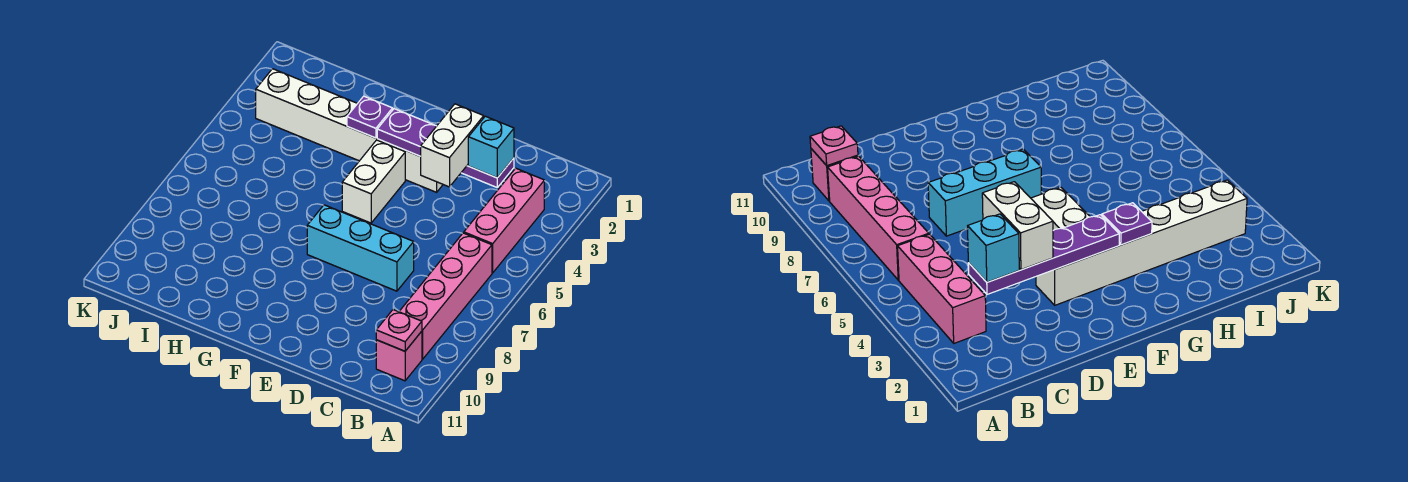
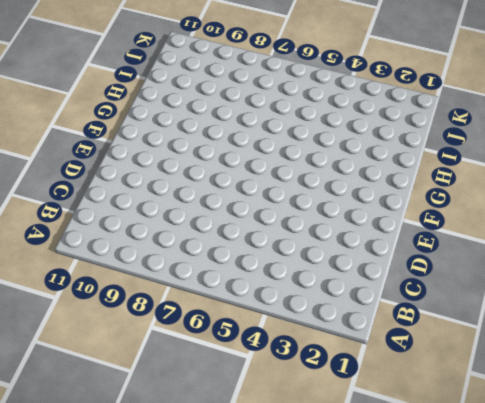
none -> pink 1x3 brick [464,168,544,273]
none -> pink 1x4 brick [399,233,492,359]

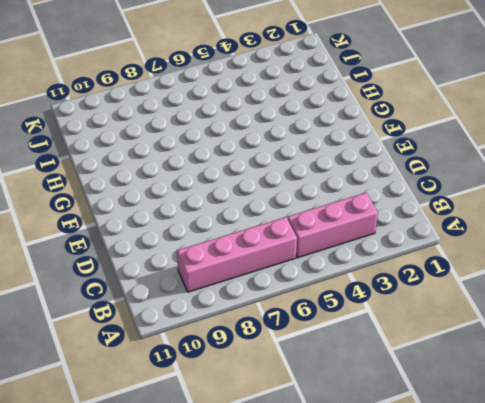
none -> pink 1x1 brick [376,331,422,381]
none -> cyan 1x3 brick [307,205,414,291]

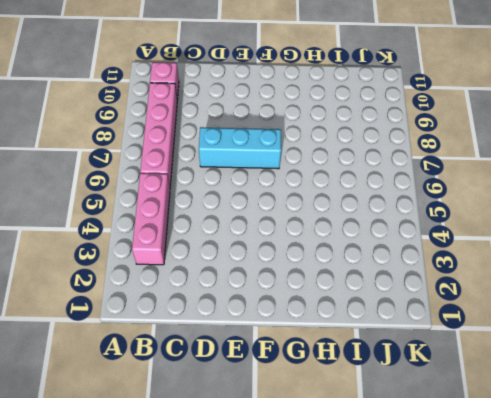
none -> white 1x6 brick [256,69,443,192]
none -> white 1x2 brick [342,140,405,223]

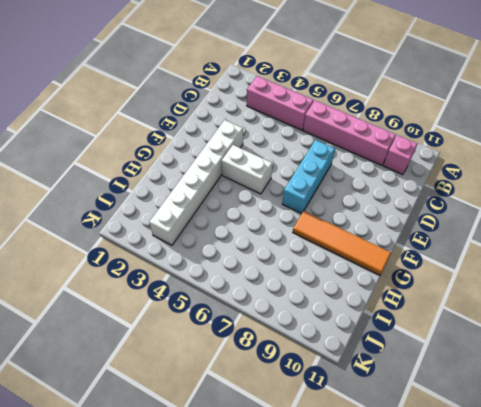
orange 1x4 tile [293,211,391,275] -> none
none -> pink 1x1 plate [376,310,422,351]
none -> purple 1x4 plate [377,109,514,187]

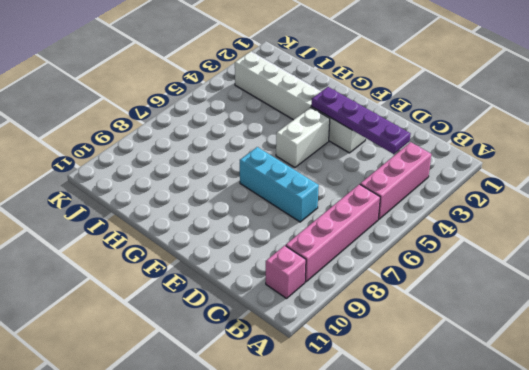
none -> pink 1x1 plate [376,310,422,351]
none -> purple 1x1 plate [347,96,393,138]

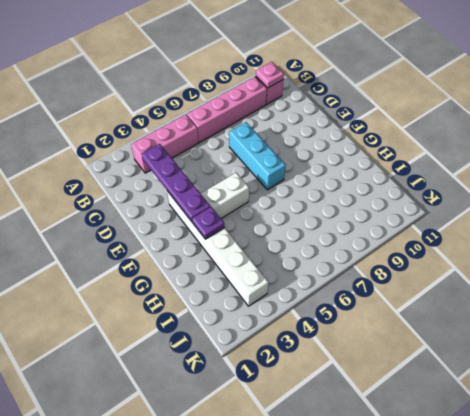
none -> cyan 1x1 brick [468,116,514,178]
none -> white 1x2 brick [420,104,484,187]

